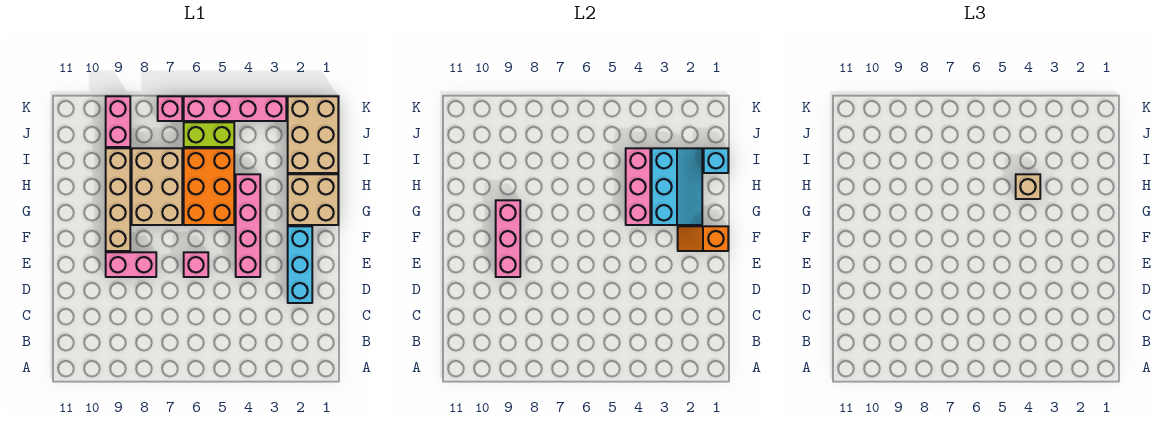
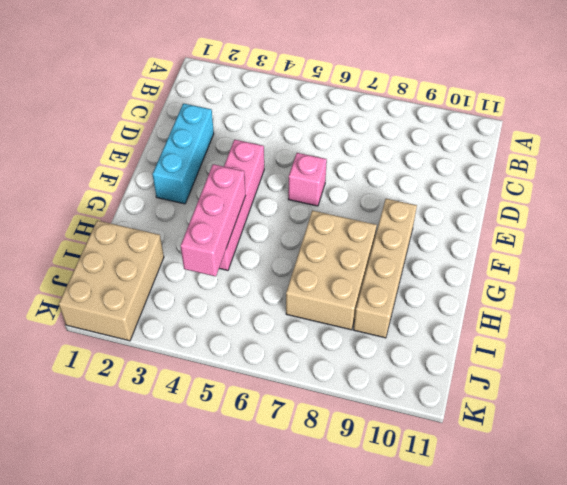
none -> pink 1x2 brick [106,252,156,277]
none -> tan 2x2 brick [288,174,338,225]
none -> orange 2x3 brick [184,148,234,225]

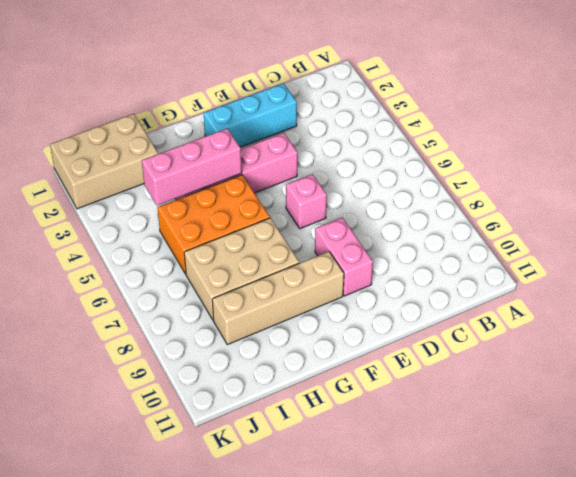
none -> tan 2x2 brick [288,174,338,225]
none -> lime 1x2 brick [184,122,234,147]
none -> pink 1x2 brick [106,96,130,147]

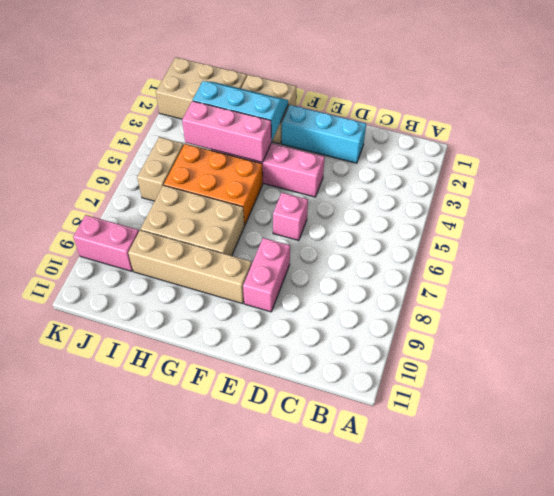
tan 1x2 brick [137,137,184,201] -> lime 1x2 brick [184,122,234,147]
none -> pink 1x4 brick [184,96,286,121]
none -> pink 1x1 brick [158,96,182,121]
none -> pink 1x3 brick [496,200,520,277]

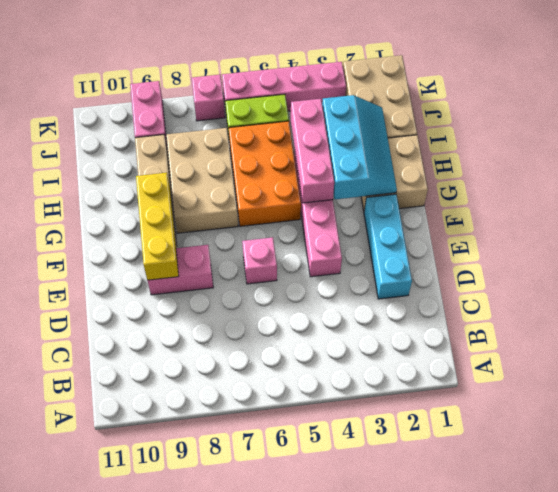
yellow 1x3 brick [136,173,179,280] -> pink 1x3 brick [496,200,520,277]
none -> orange 1x2 slope [678,226,728,251]
none -> cyan 1x1 brick [704,148,728,173]
none -> tan 1x1 brick [1016,174,1040,199]

